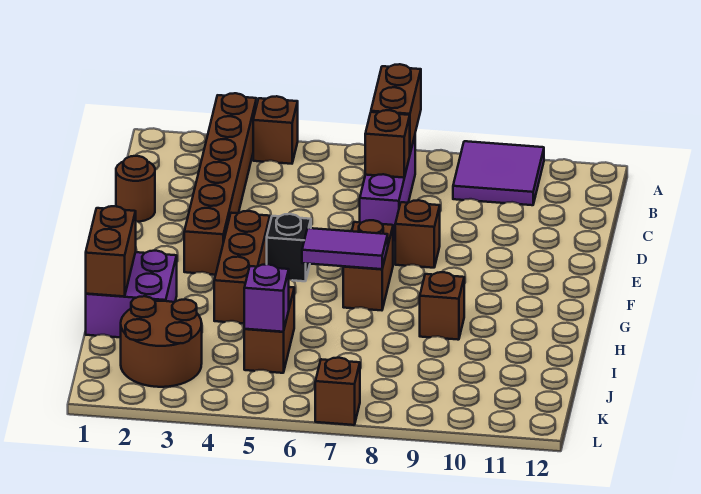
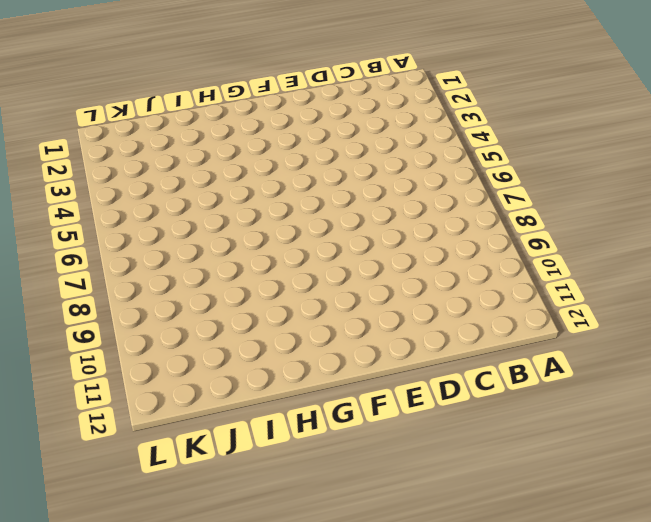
none -> brown 1x6 brick [184,93,256,275]
none -> brown 1x1 brick [253,96,298,164]
none -> purple 2x2 tile [453,141,544,205]

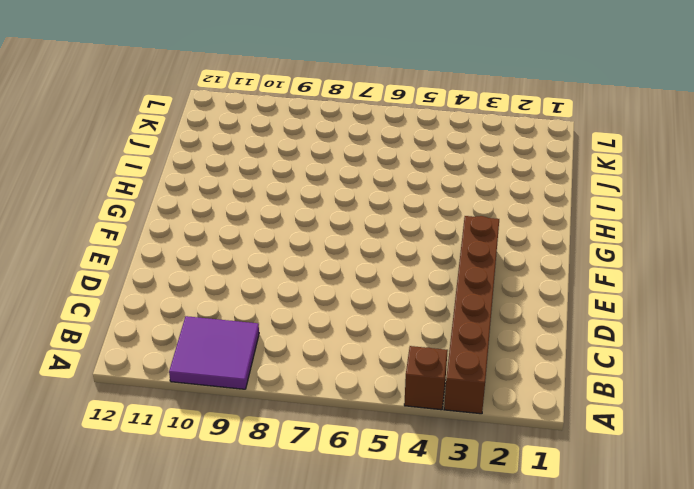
none -> purple 1x3 brick [360,136,415,242]
none -> brown 1x1 round brick [116,156,155,222]
none -> brown 1x1 brick [395,200,440,268]

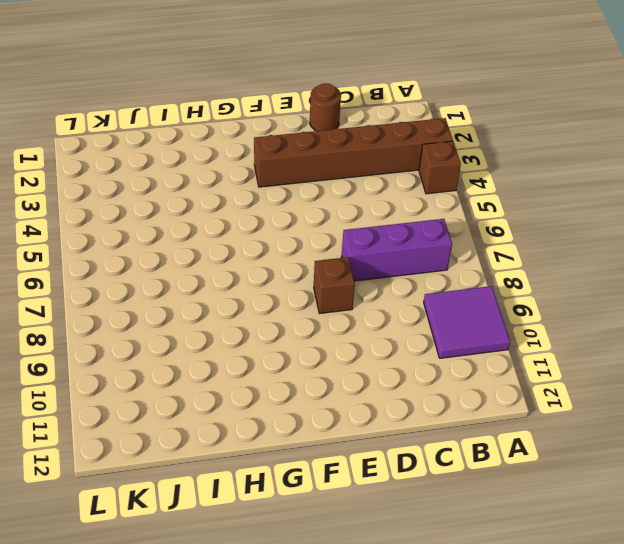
none -> brown 1x3 brick [214,211,270,323]
none -> black 1x1 brick [267,214,311,281]
none -> brown 1x2 brick [343,220,393,310]

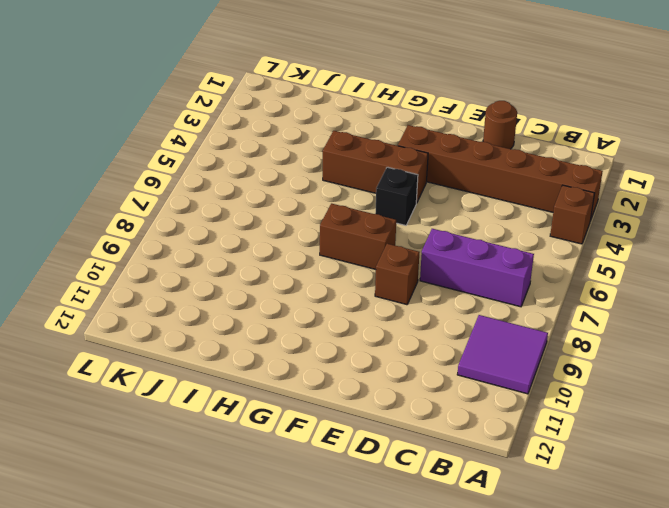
none -> purple 2x2 brick [86,251,177,337]
none -> brown 1x1 brick [420,272,464,340]
none -> brown 1x2 brick [244,287,294,373]

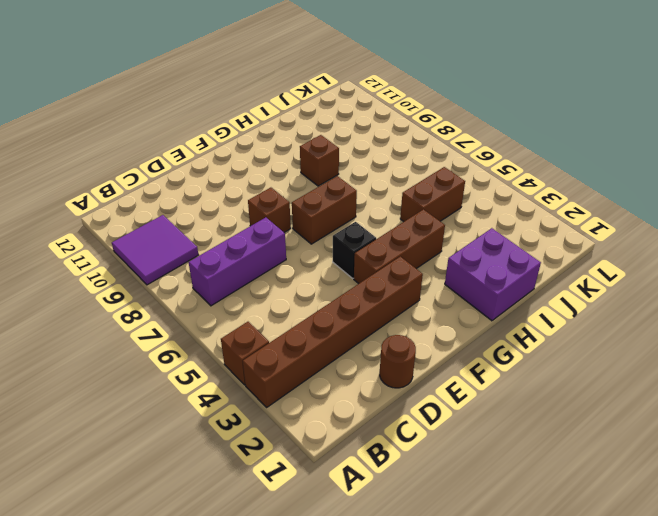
none -> brown 2x2 round brick [121,296,202,387]
none -> brown 1x1 brick [315,358,360,425]
none -> brown 1x2 brick [371,64,421,153]

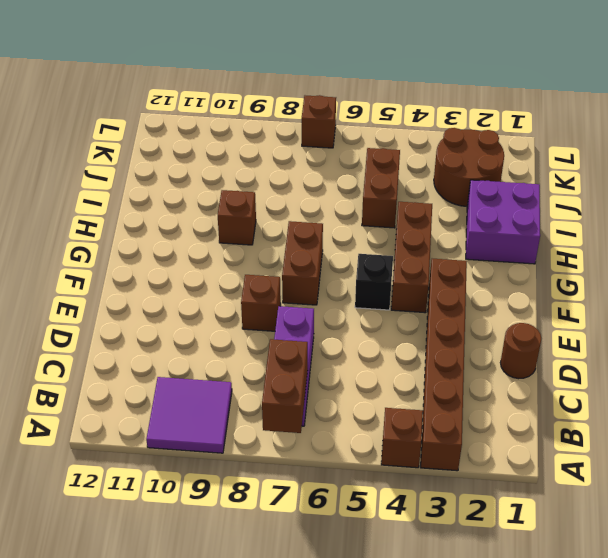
none -> brown 1x1 brick [365,110,410,178]
none -> purple 1x2 tile [302,228,388,269]
none -> brown 1x2 brick [86,206,136,296]

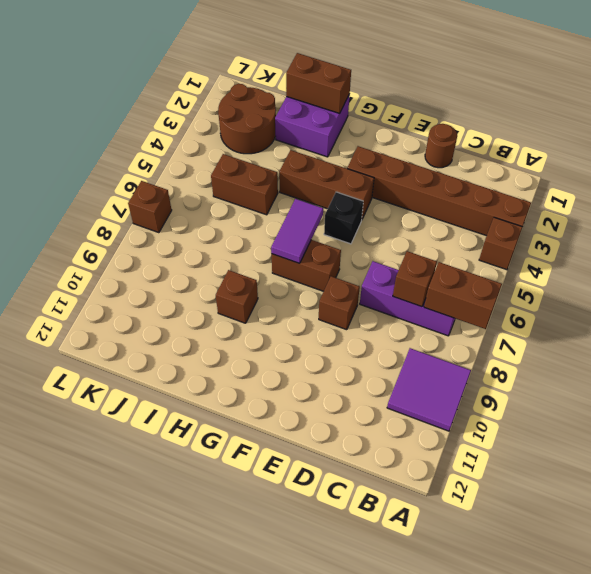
none -> purple 1x1 brick [244,264,289,332]

